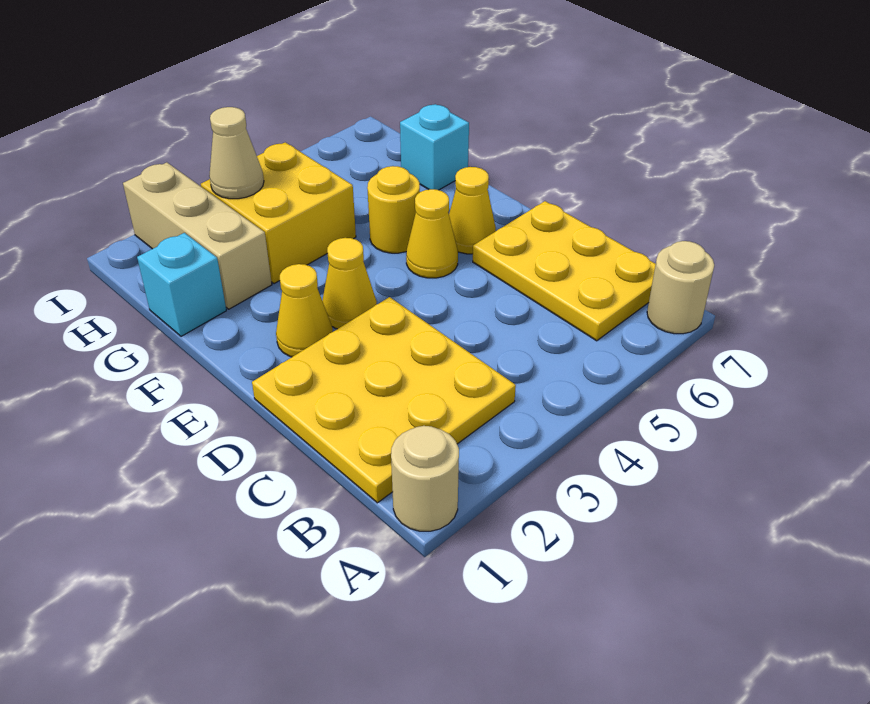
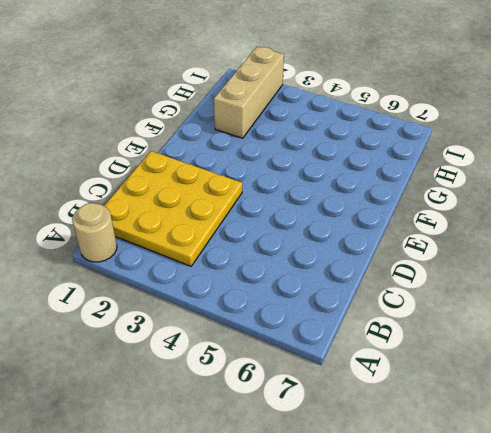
none -> tan 1x1 round brick [647,241,714,334]
none -> yellow 2x3 plate [473,201,656,341]
none -> yellow 1x1 cone [276,264,333,357]

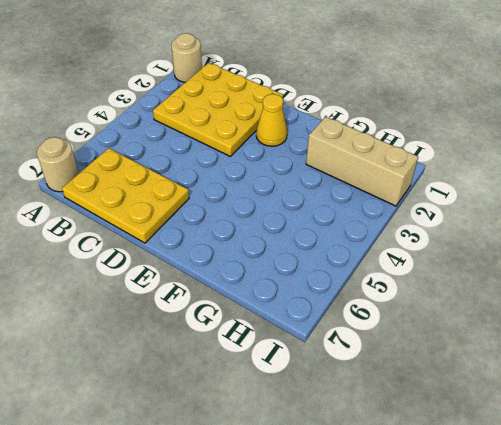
none -> yellow 1x1 cone [322,238,377,329]
none -> yellow 1x1 cone [406,189,458,278]
none -> yellow 1x1 cone [449,167,496,254]

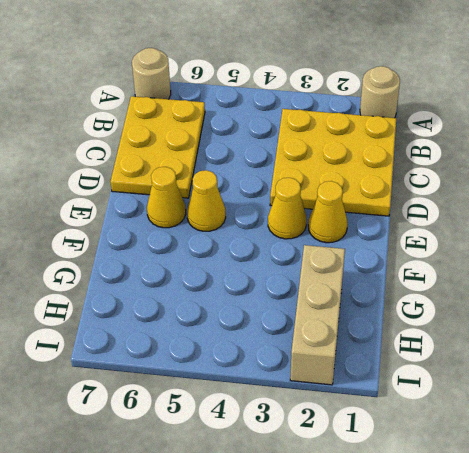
none -> yellow 1x1 round brick [367,166,420,253]
none -> cyan 1x1 brick [137,233,226,336]
none -> yellow 2x2 brick [201,142,356,284]

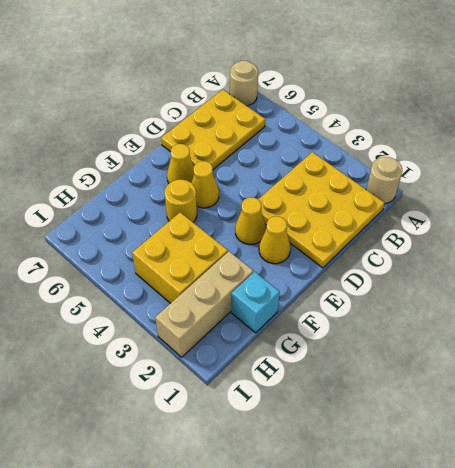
none -> cyan 1x1 brick [400,104,469,190]
none -> tan 1x1 cone [209,107,264,199]

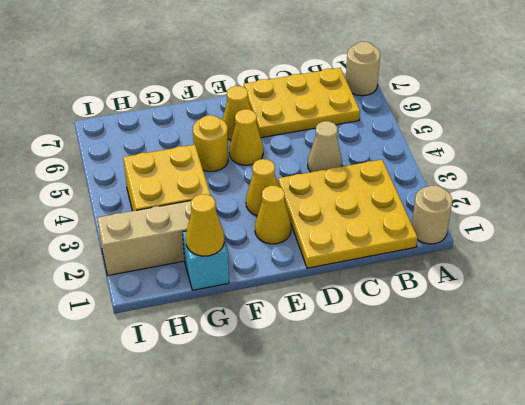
tan 1x1 cone [308,121,342,172] -> tan 1x1 cone moved to [209,107,264,199]
yellow 1x1 cone [186,194,224,256] -> none
none -> cyan 1x1 brick [400,104,469,190]

